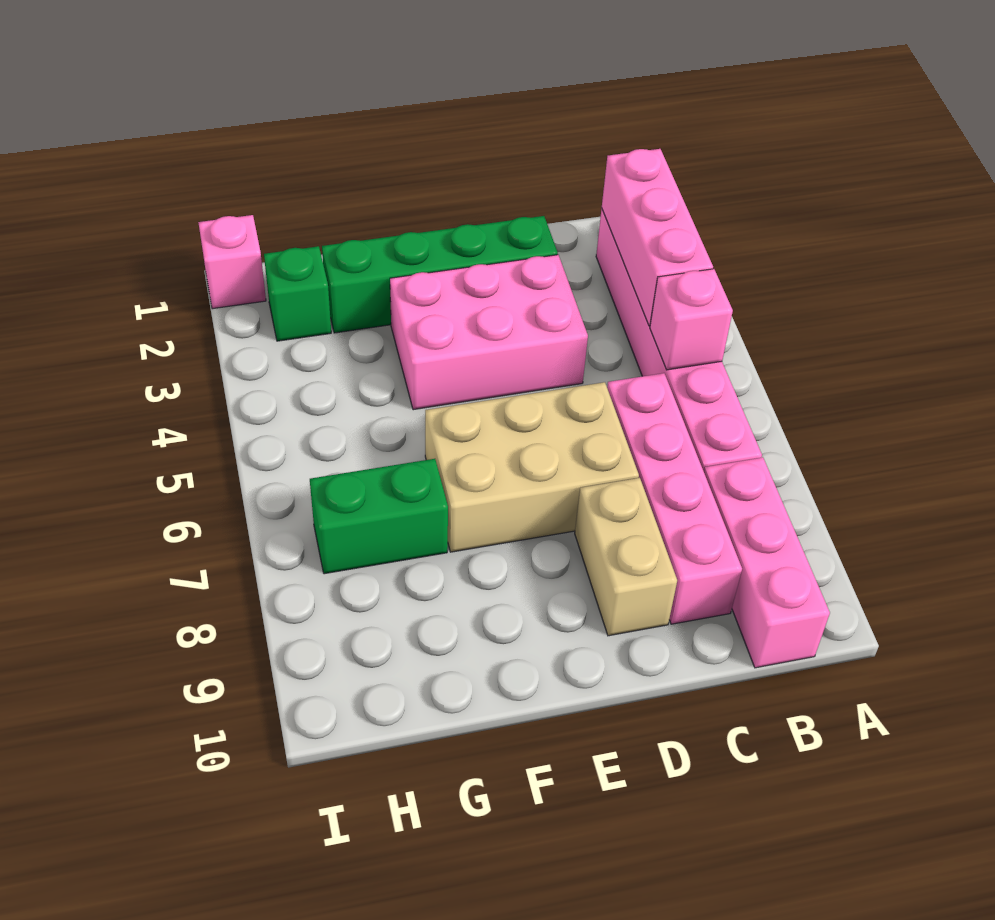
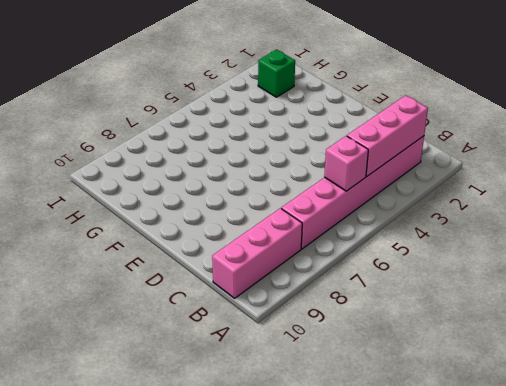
none -> pink 1x4 brick [607,373,742,624]
none -> green 1x4 brick [322,216,558,333]
none -> pink 2x3 brick [390,255,588,410]

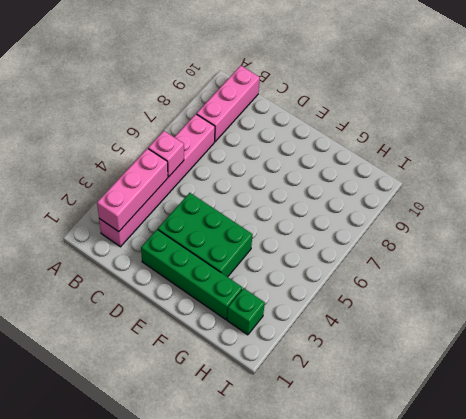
green 2x3 brick [158,193,253,277] -> pink 2x3 brick [390,255,588,410]
none -> pink 1x4 brick [607,373,742,624]
none -> tan 2x3 brick [425,382,639,552]
none -> tan 1x2 brick [575,478,677,636]

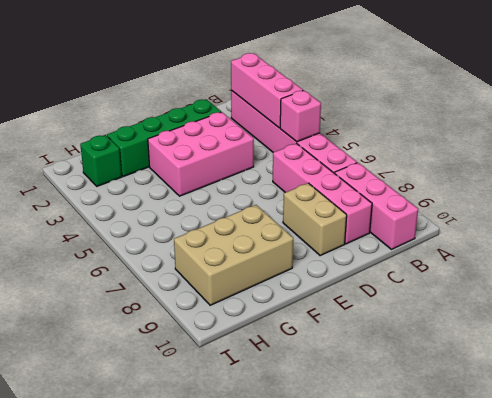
tan 2x3 brick [174,205,293,305] -> tan 2x3 brick moved to [425,382,639,552]
none -> green 1x2 brick [310,459,448,574]
none -> pink 1x1 brick [198,215,266,309]

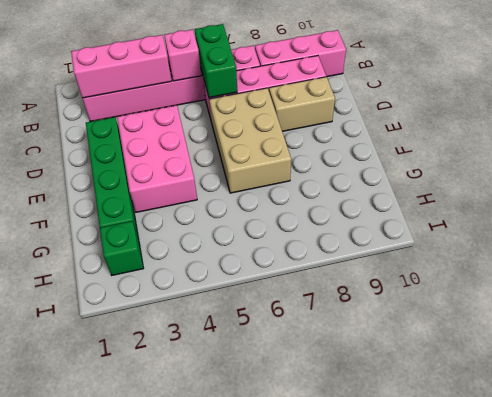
green 1x2 brick [195,24,237,98] -> green 1x2 brick moved to [310,459,448,574]
none -> pink 1x1 brick [198,215,266,309]

